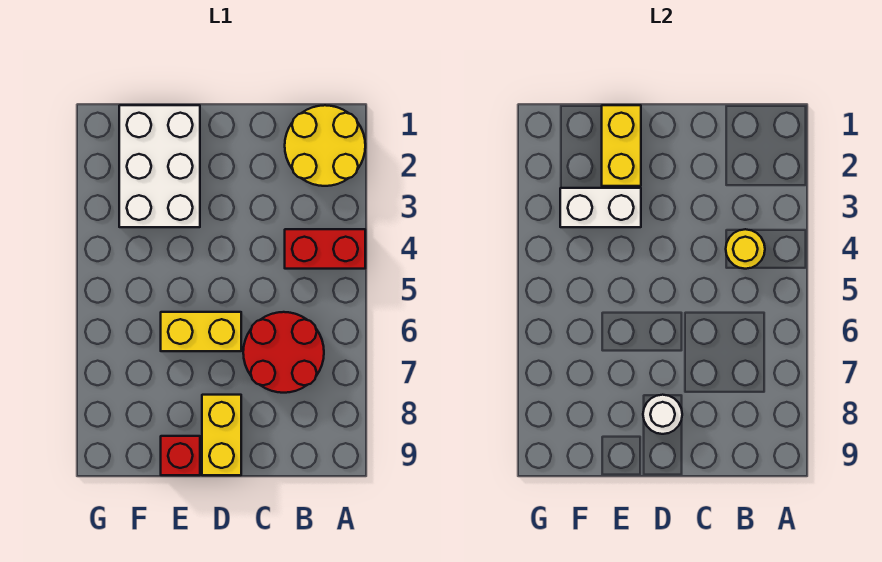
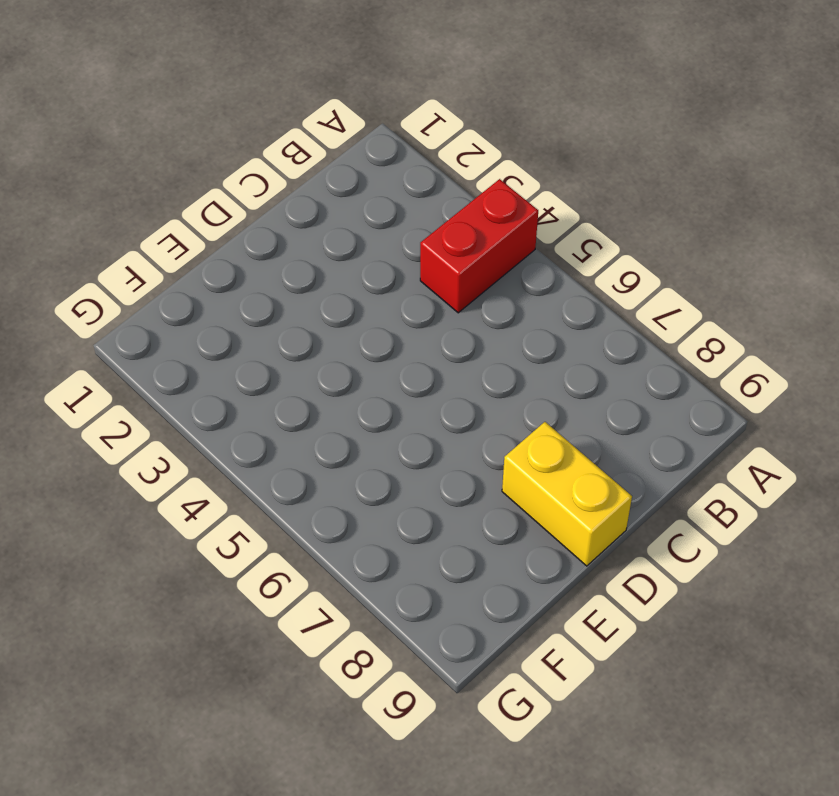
none -> yellow 2x2 round brick [285,105,365,186]
none -> red 2x2 round brick [243,312,324,393]

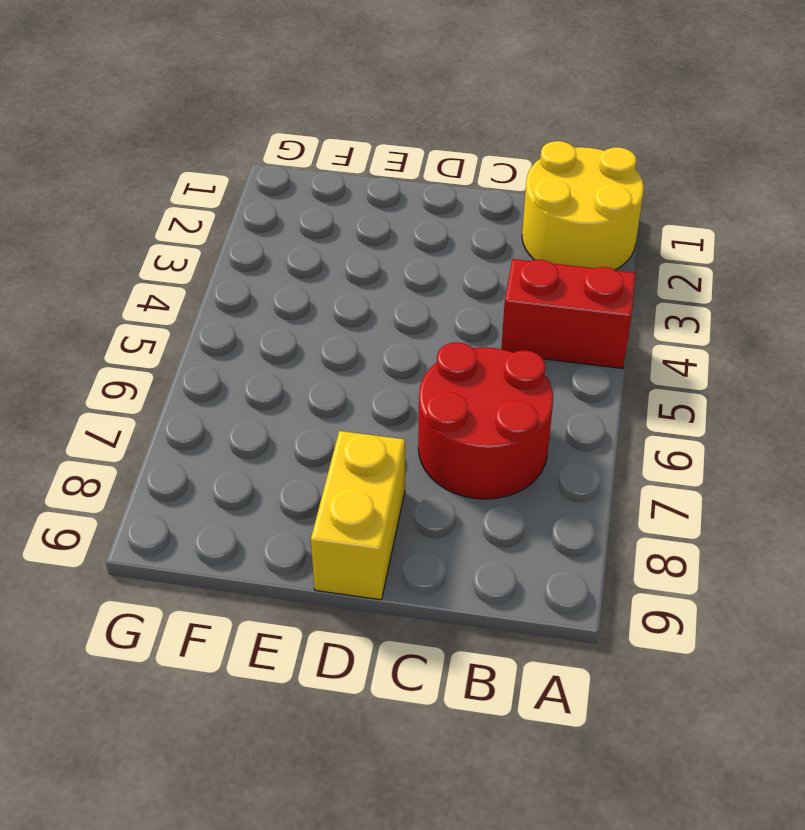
none -> yellow 1x2 brick [161,312,241,351]
none -> white 2x3 brick [119,105,200,227]

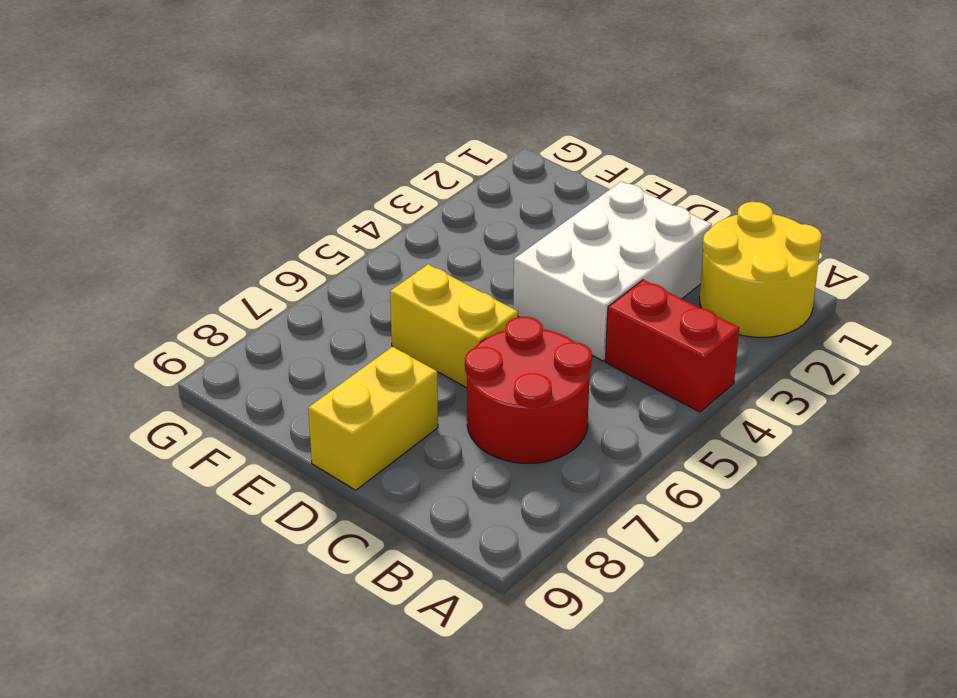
white 2x3 brick [513,181,712,361] -> white 2x3 brick moved to [119,105,200,227]
none -> red 1x1 brick [161,436,200,475]
none -> yellow 1x1 round brick [726,229,765,269]

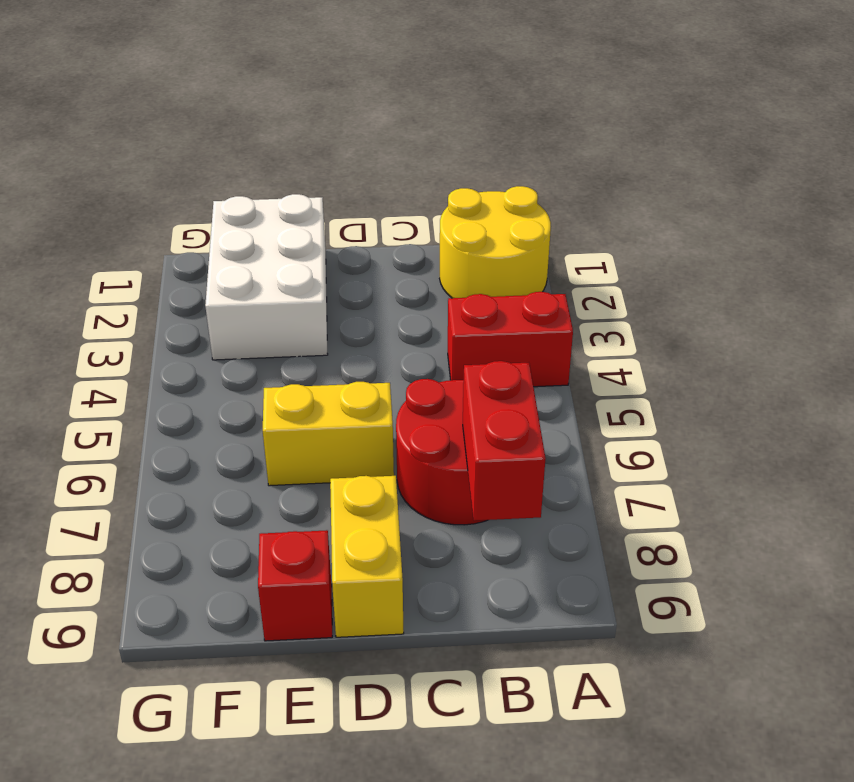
red 1x2 brick [463,361,546,521] -> none
none -> yellow 1x1 round brick [726,229,765,269]
none -> white 1x1 round brick [643,395,682,434]

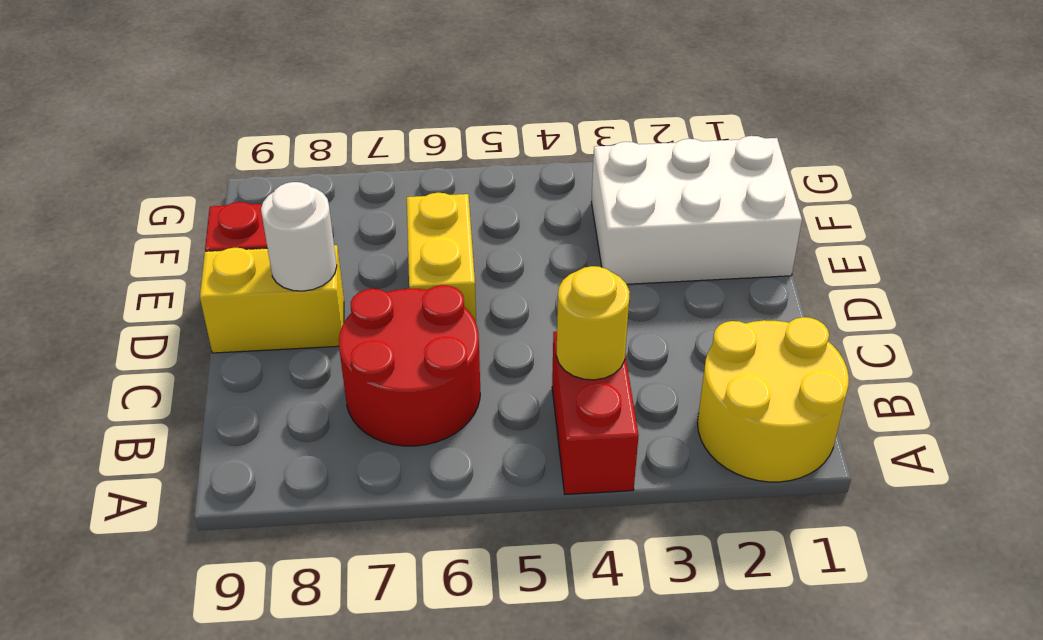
none -> yellow 1x2 brick [602,105,641,186]
none -> white 1x2 brick [560,188,641,227]

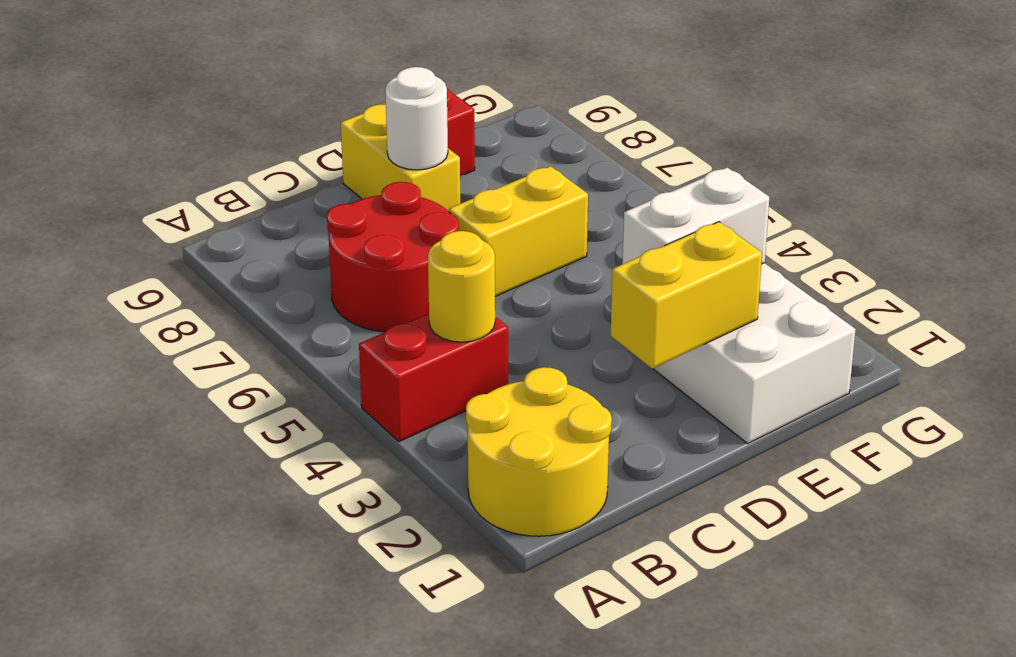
yellow 1x2 brick [611,222,762,369] -> yellow 1x2 brick turned to [602,105,641,186]

